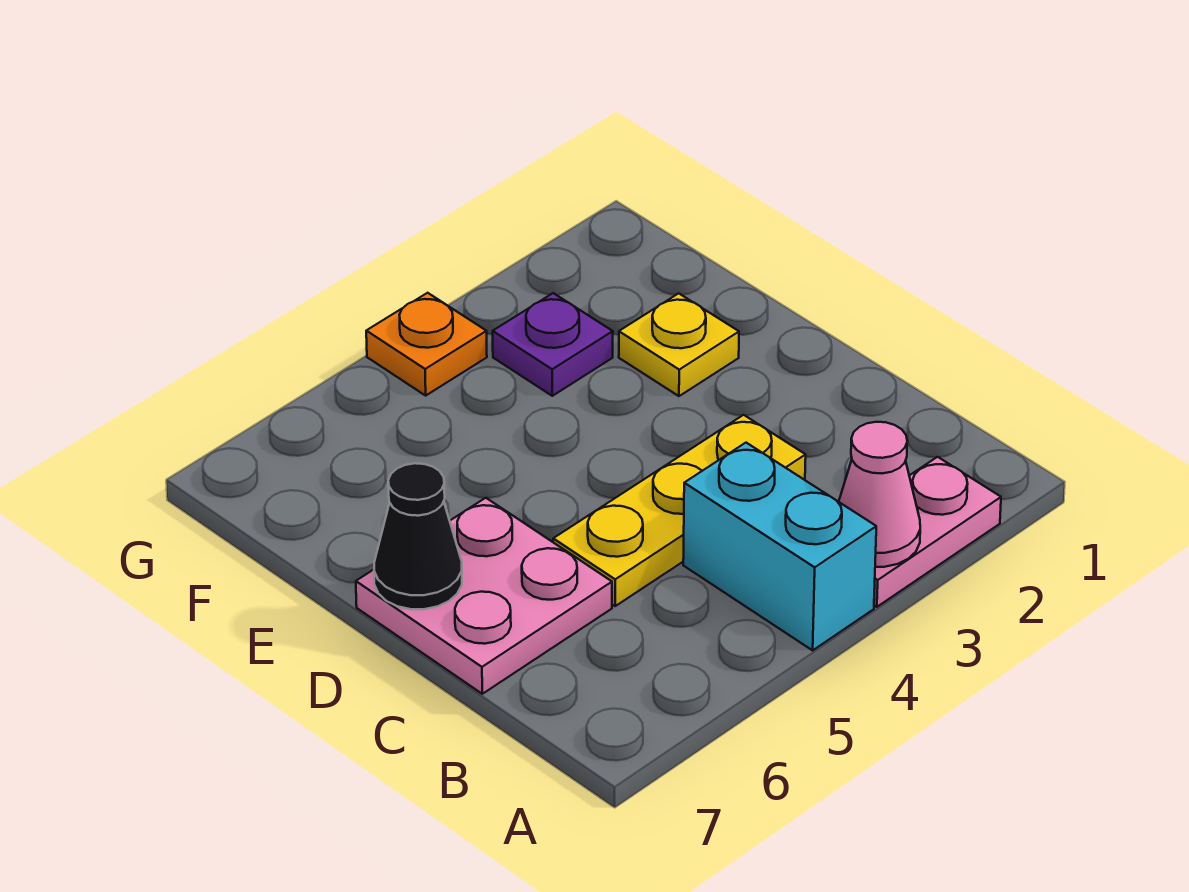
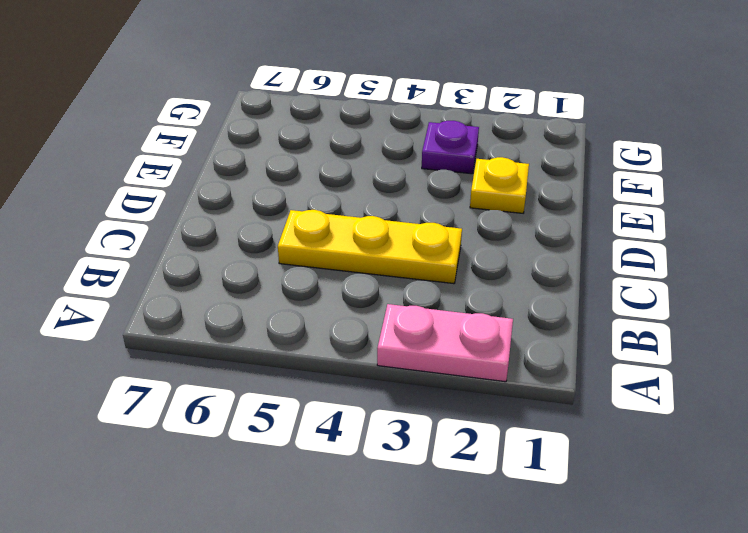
none -> cyan 1x2 brick [683,443,876,650]
none -> pink 2x2 plate [356,498,612,694]

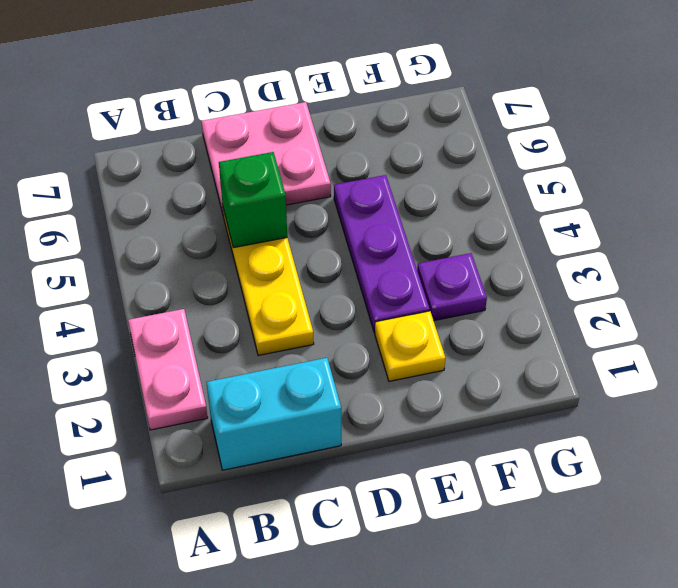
cyan 1x2 brick [206,358,341,470] -> cyan 1x2 brick moved to [683,443,876,650]
green 1x1 brick [219,152,287,248] -> none
purple 1x3 plate [334,175,430,332] -> none
none -> orange 1x1 plate [366,293,487,395]
none -> pink 1x1 cone [839,422,920,567]

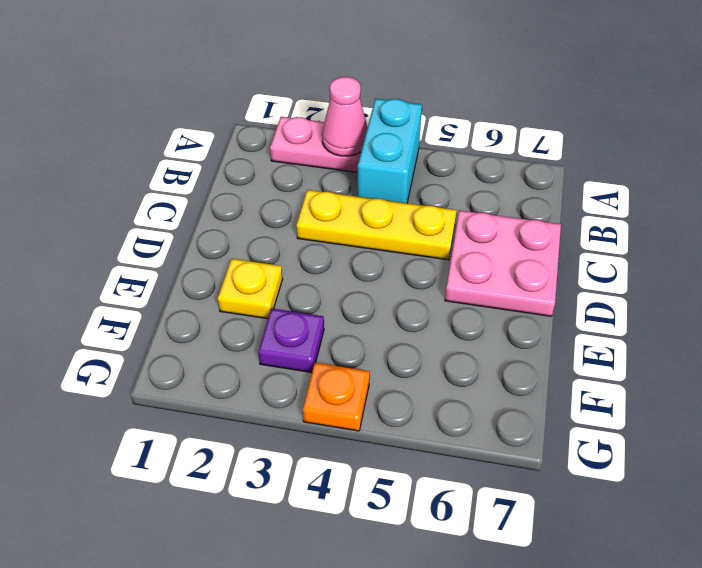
none -> black 1x1 cone [374,463,462,609]

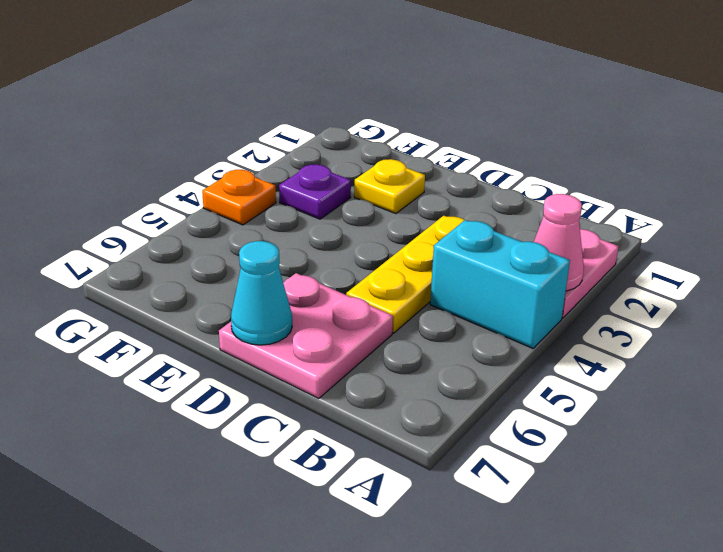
cyan 1x1 cone [231,241,292,345] -> black 1x1 cone [374,463,462,609]

